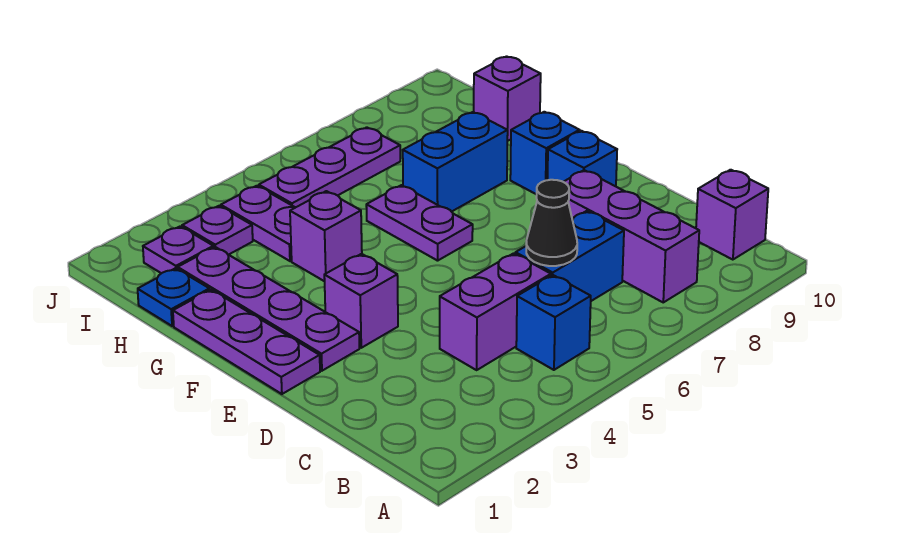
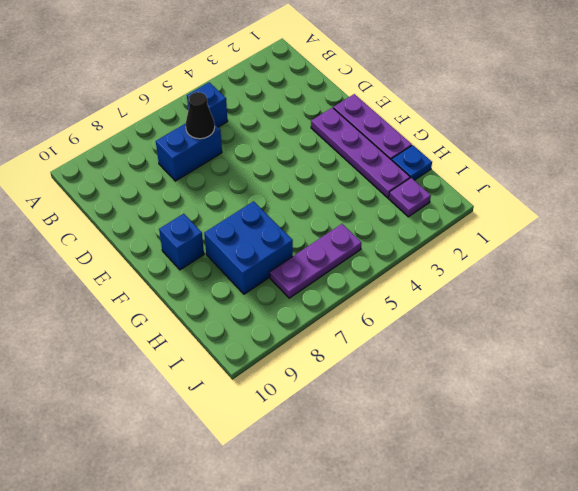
blue 2x2 brick [204,201,293,294] -> blue 1x2 brick [403,112,508,212]
none -> purple 1x3 brick [564,170,699,302]
none -> purple 1x1 brick [696,170,768,260]
none -> purple 1x2 brick [440,253,551,370]

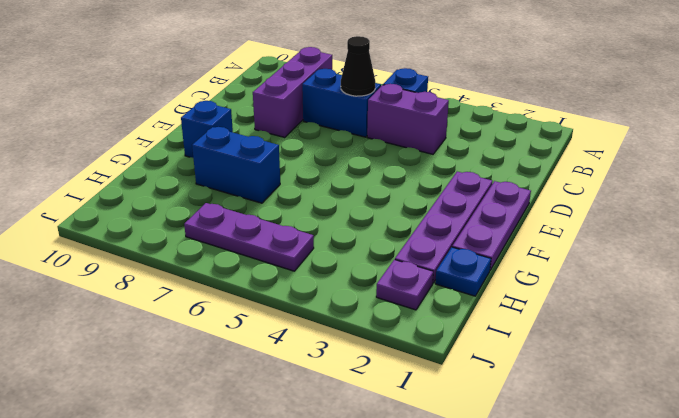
none -> purple 1x1 brick [696,170,768,260]
none -> purple 1x1 brick [324,254,398,348]
none -> blue 1x1 brick [547,131,617,186]

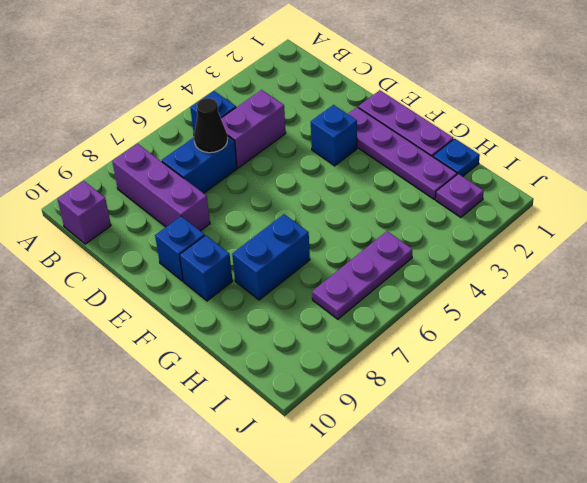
blue 1x1 brick [311,105,357,166] -> purple 1x1 brick [324,254,398,348]
none -> purple 1x2 plate [366,185,473,261]
none -> purple 1x1 brick [290,191,362,281]
none -> purple 1x2 plate [221,186,296,261]

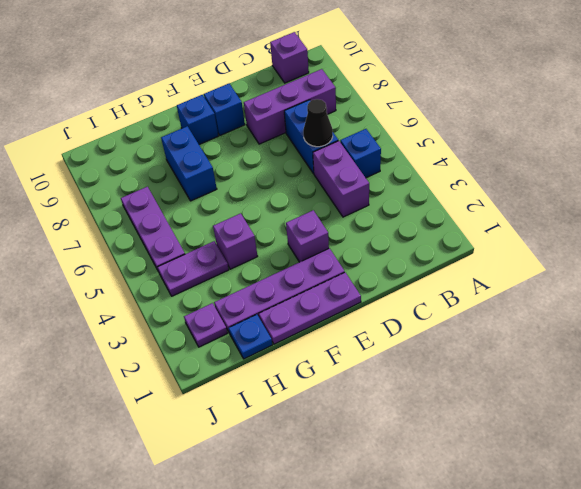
none -> purple 1x2 plate [366,185,473,261]
none -> purple 1x1 brick [474,56,541,141]
none -> purple 1x1 plate [182,206,253,255]

